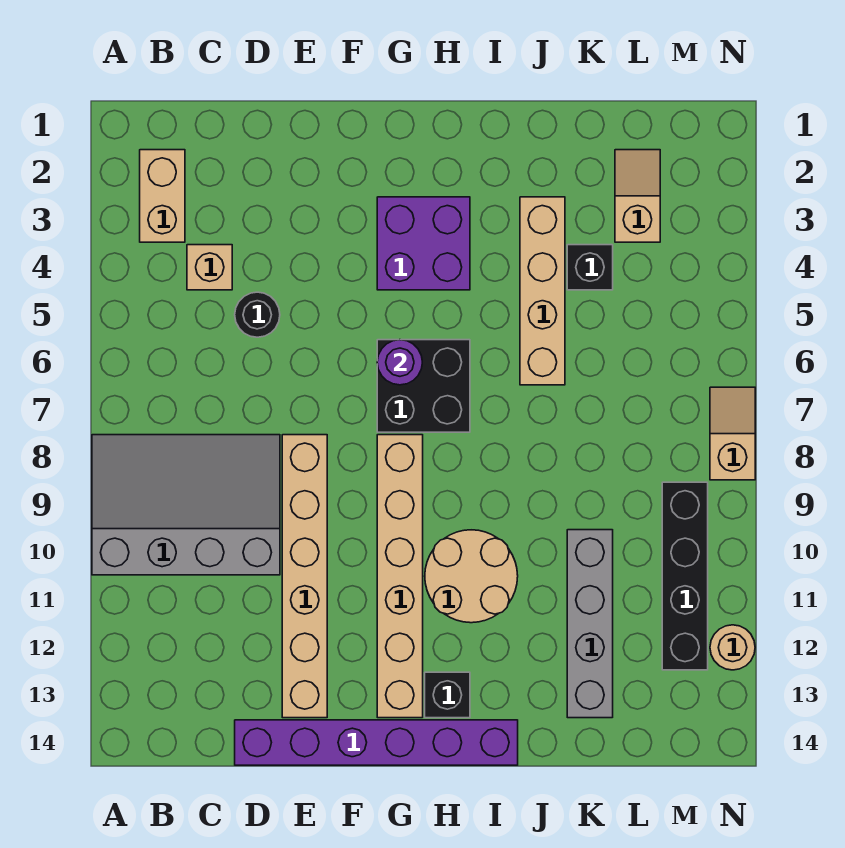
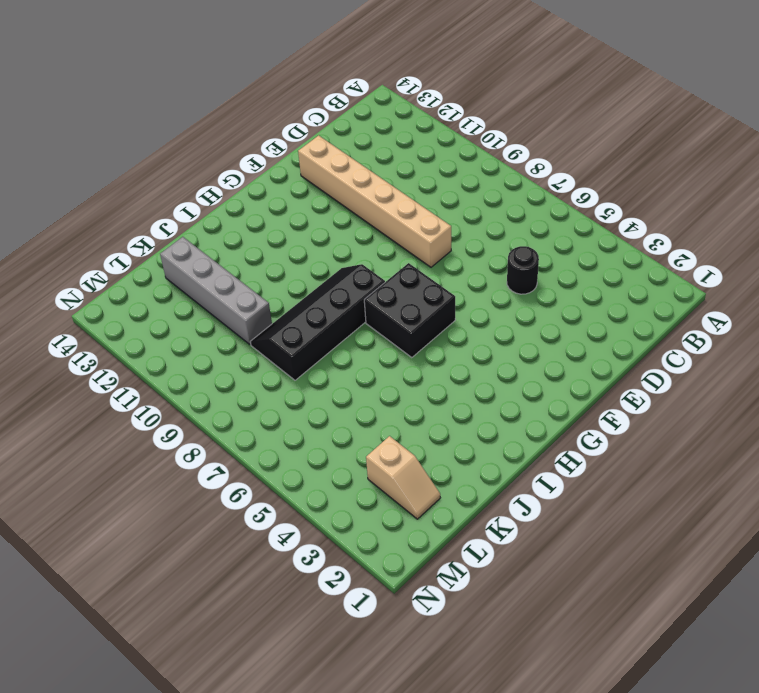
black 2x4 slope [250,264,385,380] -> none
none -> grey 3x4 slope [92,435,280,575]
none -> tan 1x2 brick [140,150,185,242]
none -> tan 1x1 brick [187,245,232,290]

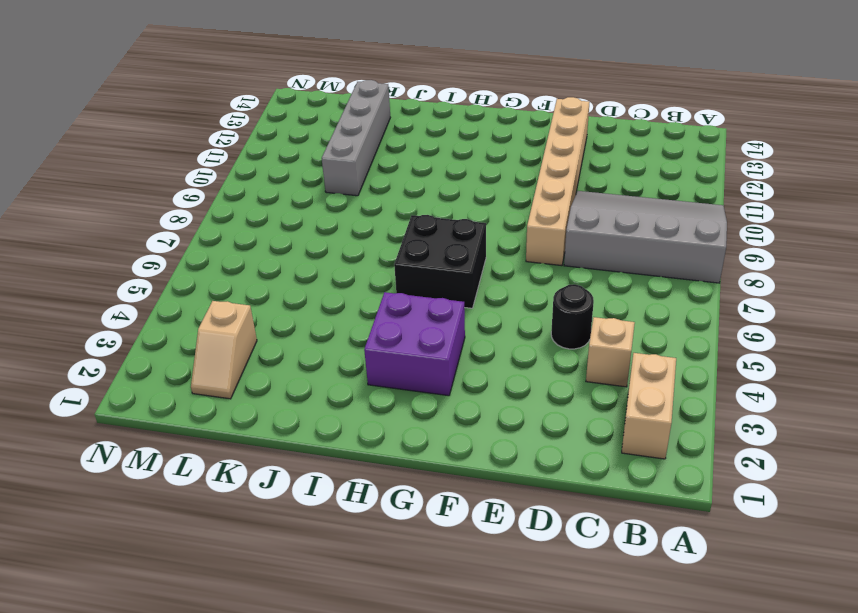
grey 3x4 slope [564,191,727,283] -> grey 3x4 slope turned to [92,435,280,575]
none -> purple 1x6 brick [235,720,518,765]
none -> tan 1x6 brick [377,435,423,718]
none -> tan 2x2 round brick [425,530,518,623]

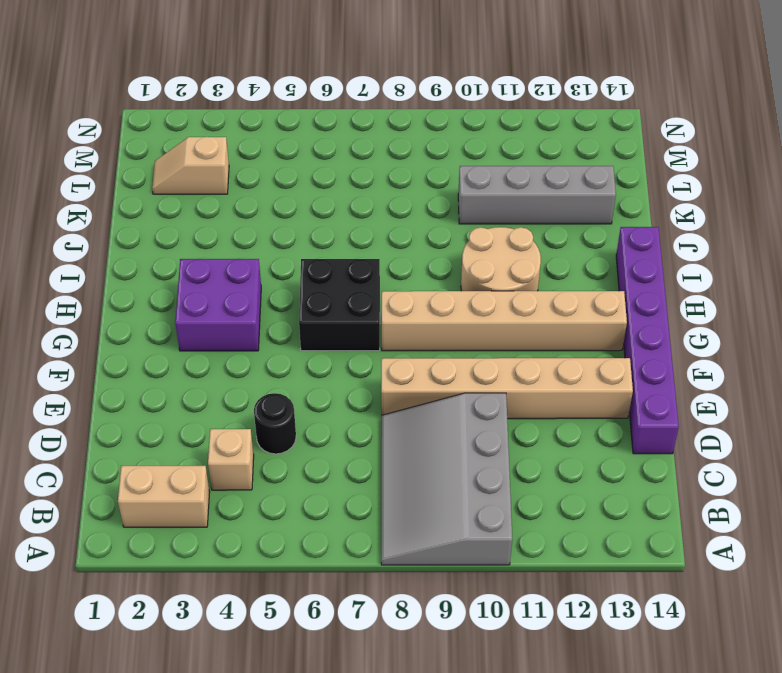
none -> black 1x1 brick [425,672,470,718]
none -> tan 1x4 brick [520,197,565,385]
none -> black 1x1 brick [567,245,613,290]

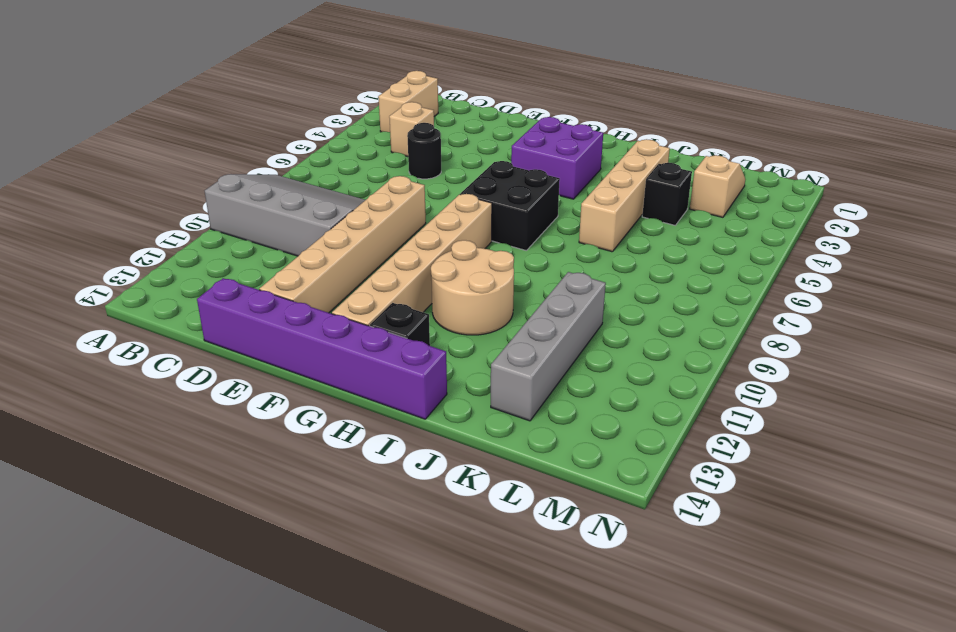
none -> black 1x4 brick [662,482,708,670]
none -> tan 1x2 slope [710,387,755,480]
none -> tan 1x1 round brick [710,625,755,670]

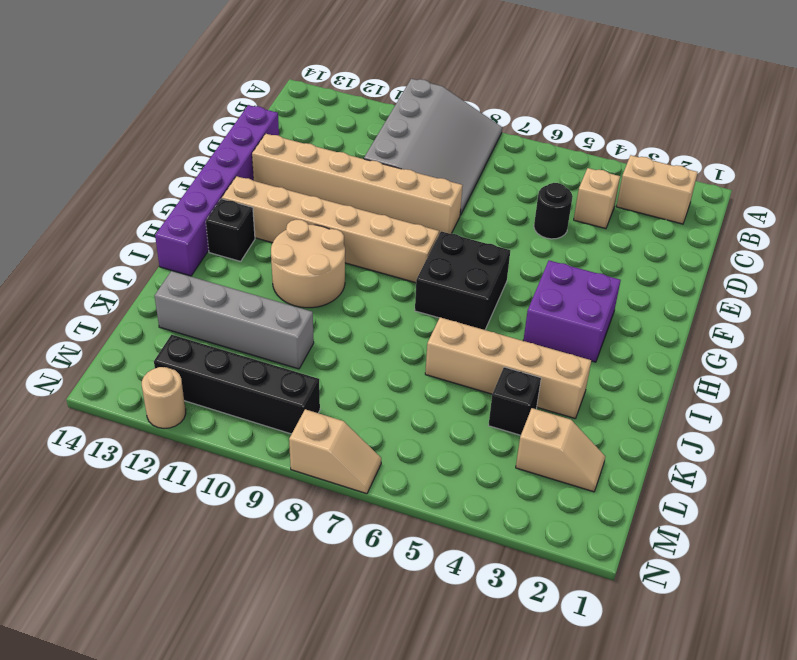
none -> purple 1x1 round brick [377,340,422,385]

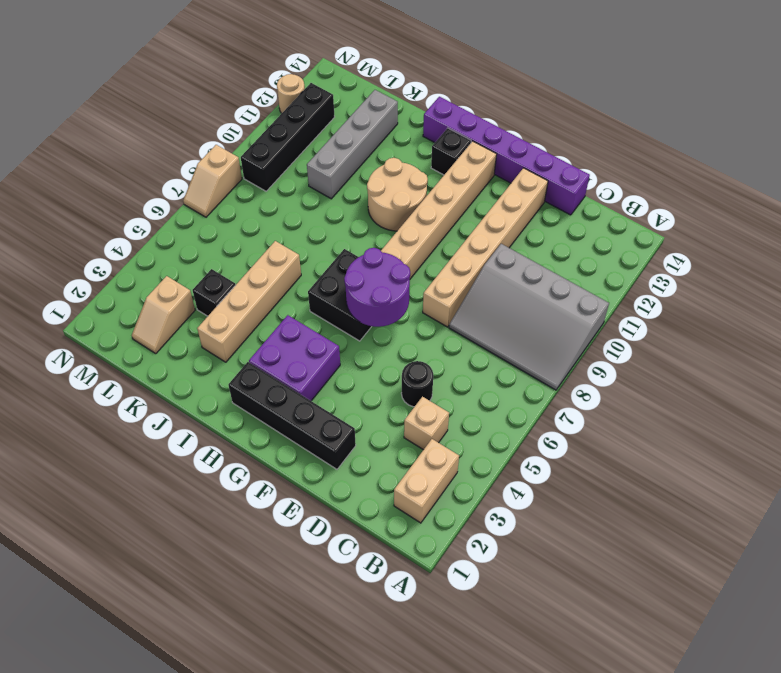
black 1x4 brick [229,362,356,469] -> none
purple 2x2 round brick [344,248,410,327] -> purple 1x1 round brick [377,340,422,385]

